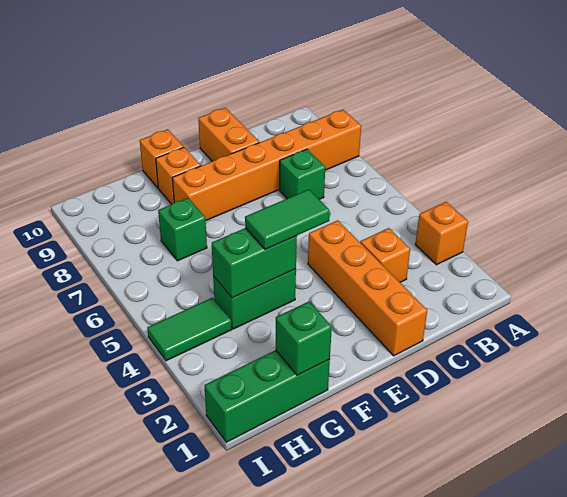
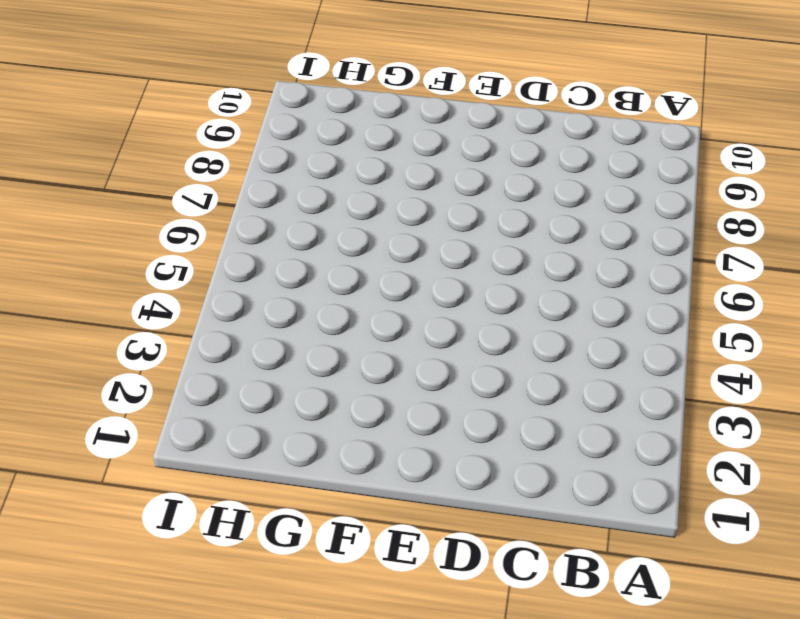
none -> orange 1x1 brick [415,202,468,265]
none -> orange 1x6 brick [172,110,361,221]
none -> orange 1x1 brick [360,228,410,282]

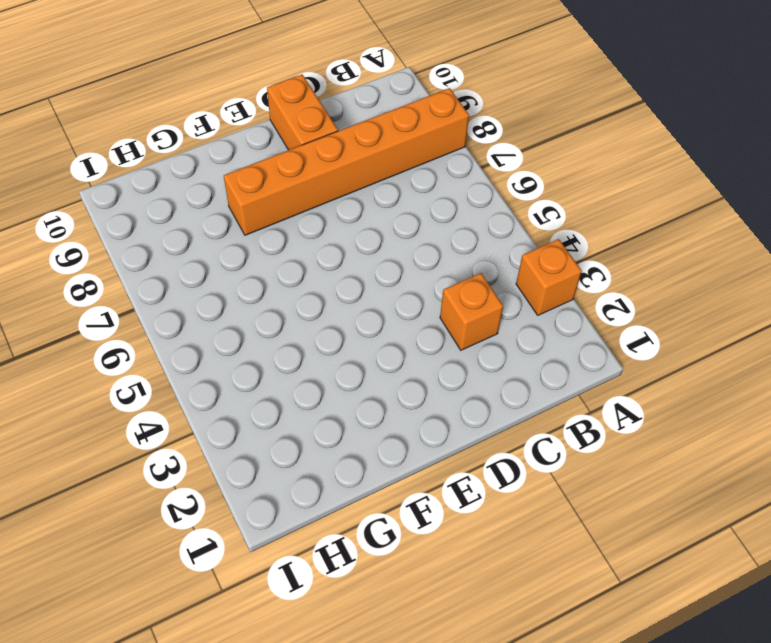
none -> green 1x1 brick [280,149,325,199]
none -> orange 1x4 brick [308,220,427,356]
none -> green 1x2 brick [213,269,296,329]

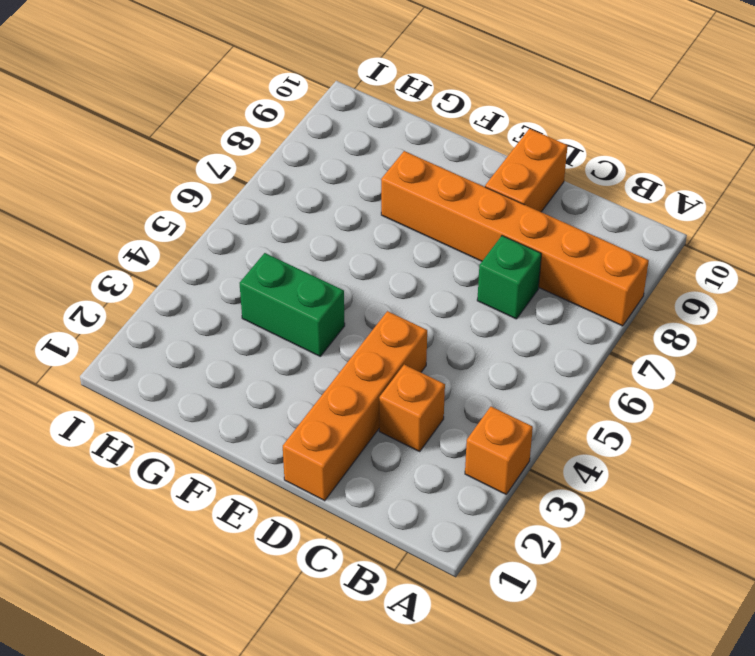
none -> orange 1x1 brick [156,147,201,204]
none -> orange 1x1 brick [140,129,184,188]
none -> green 1x3 brick [204,350,330,442]

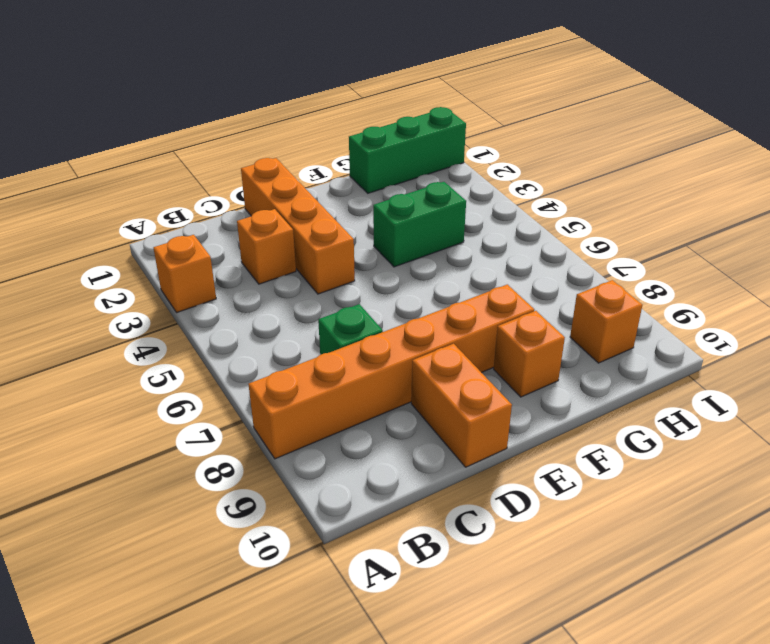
orange 1x1 brick [570,280,642,363] -> orange 1x1 brick moved to [140,129,184,188]
none -> green 1x1 brick [158,198,207,261]
none -> green 1x2 tile [147,298,232,361]
none -> green 1x2 brick [212,228,297,298]

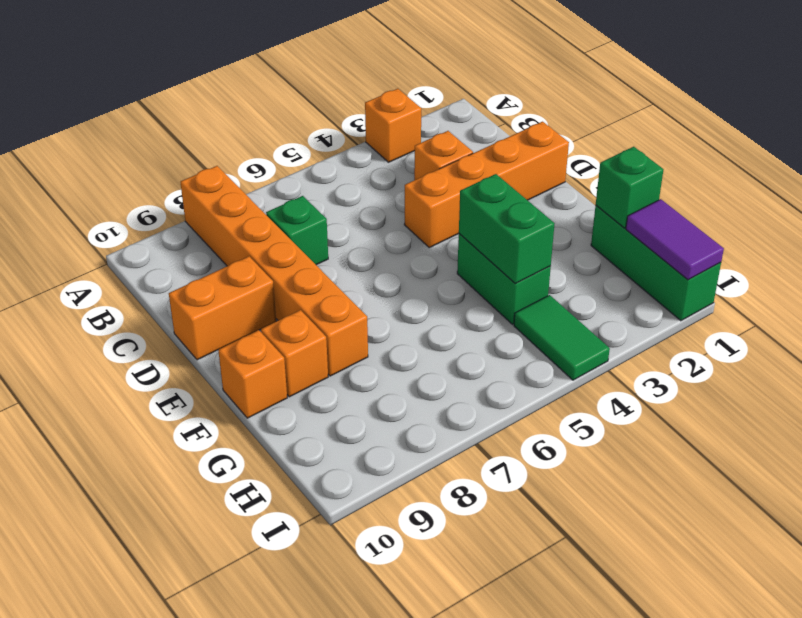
purple 1x2 tile [626,199,724,280] -> none
none -> green 1x1 brick [158,198,207,261]
none -> green 1x2 tile [245,189,330,249]

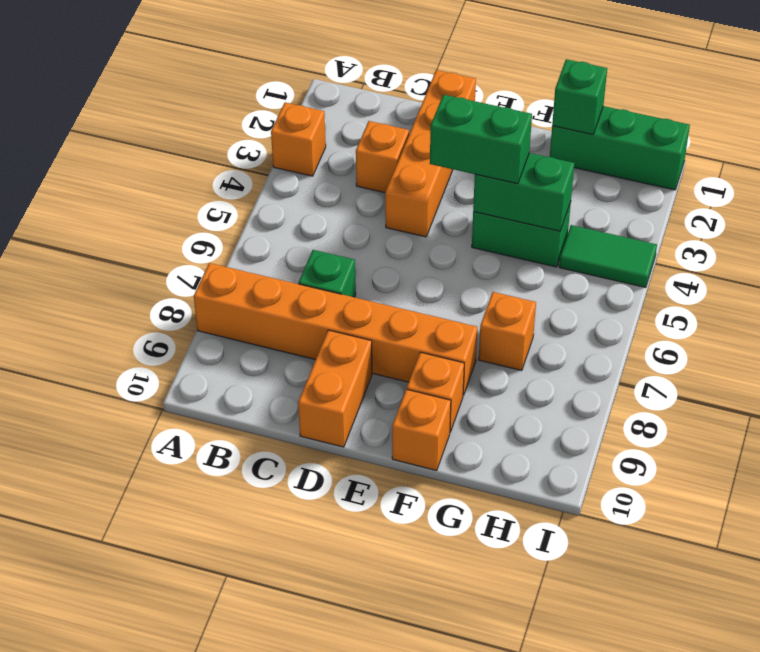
green 1x2 brick [430,95,532,184] -> green 1x2 tile [245,189,330,249]
orange 1x1 brick [479,292,536,371] -> green 1x1 brick [158,198,207,261]

